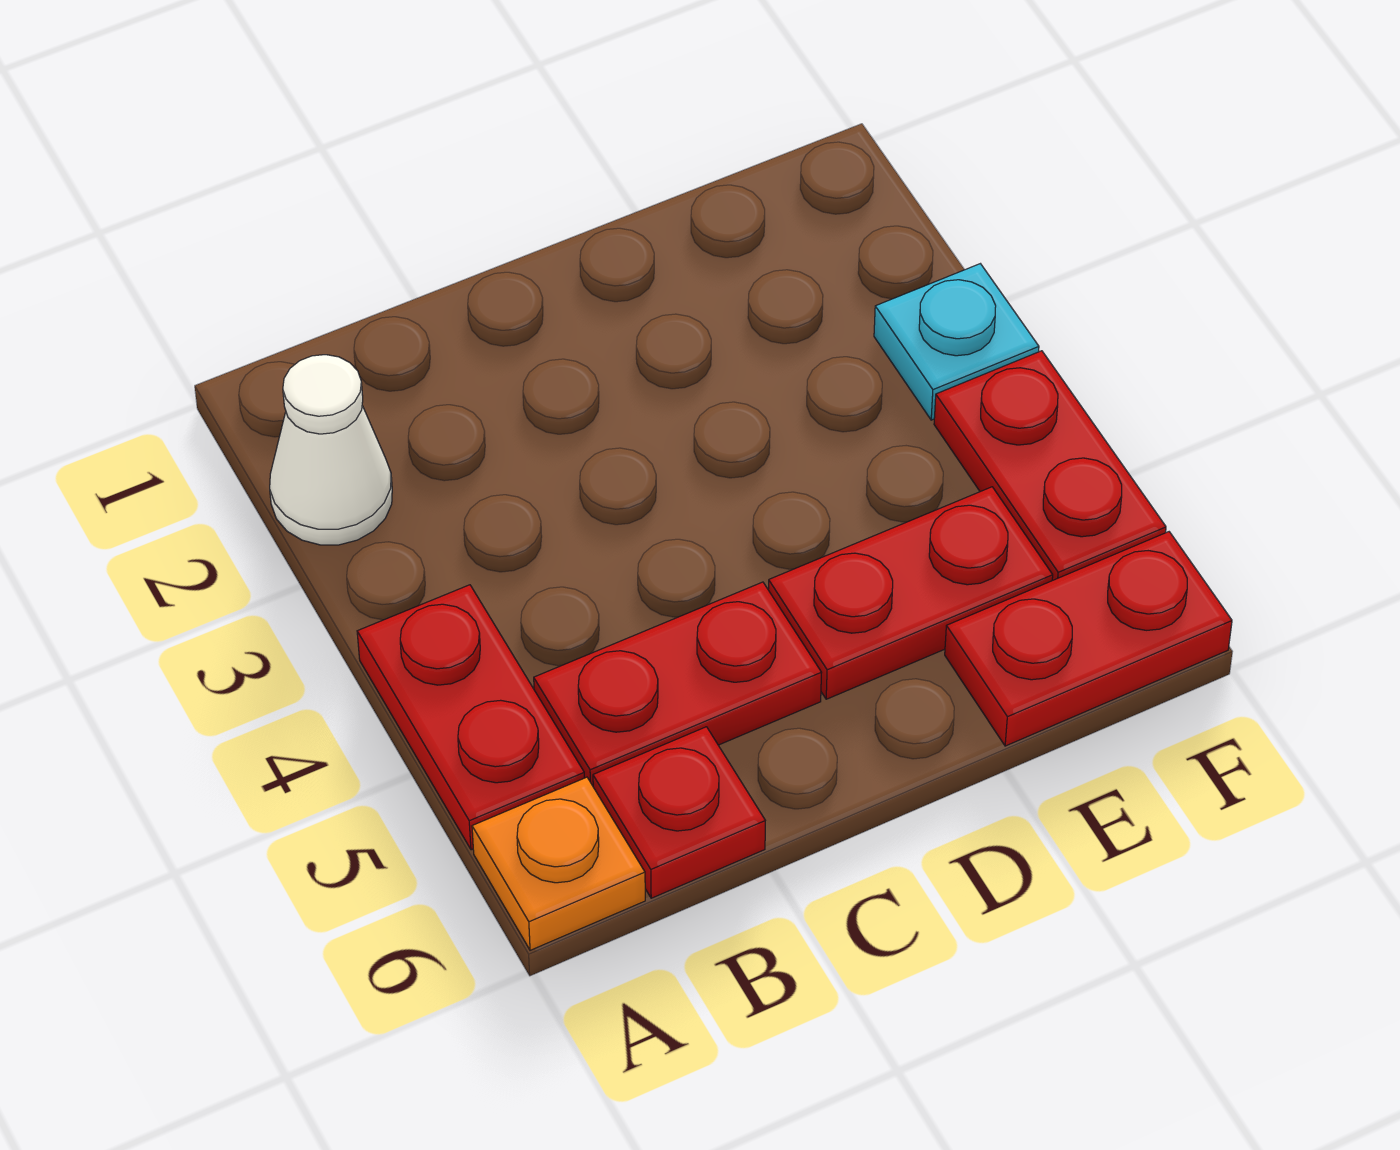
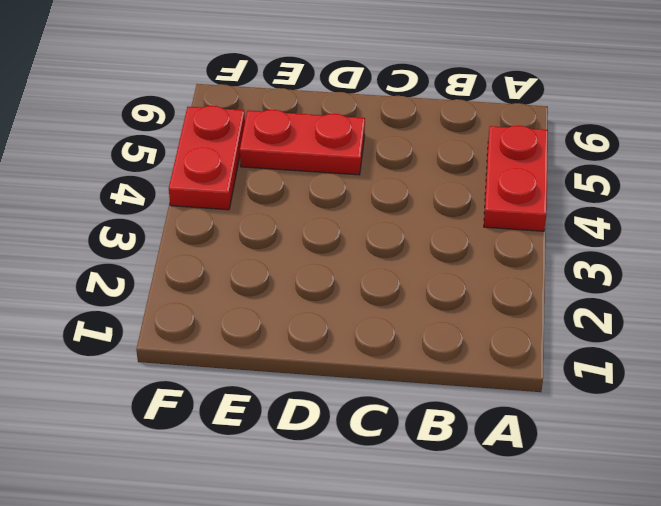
none -> white 1x1 cone [270,355,392,545]
none -> orange 1x1 plate [472,777,645,950]

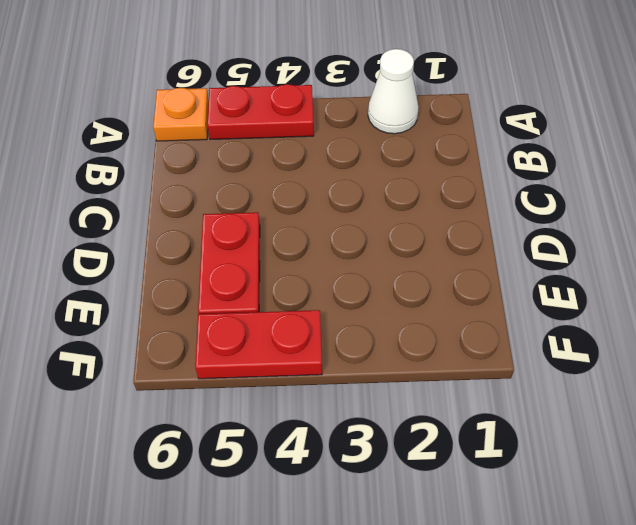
none -> red 1x2 plate [534,582,822,786]
none -> red 1x1 plate [593,727,765,898]

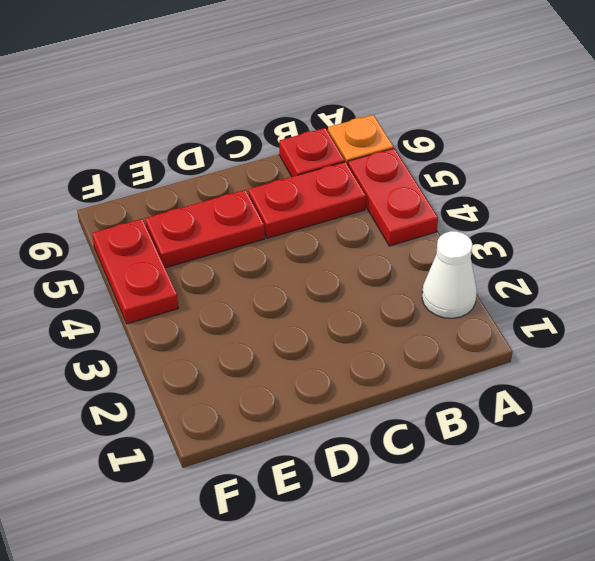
none -> red 1x2 plate [945,532,1232,746]
none -> cyan 1x1 plate [874,264,1039,420]

